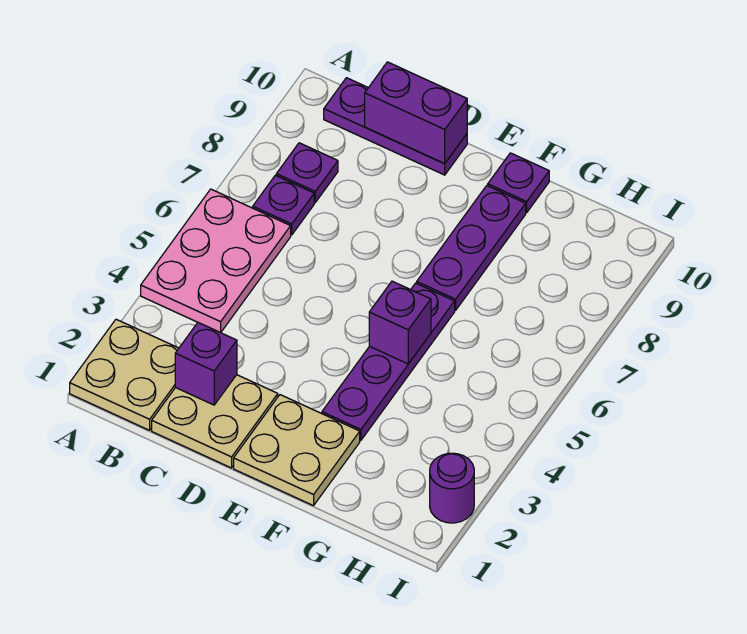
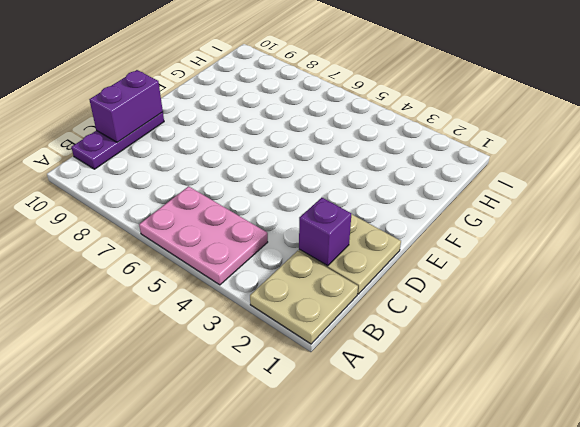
none -> purple 1x1 plate [253,175,314,235]
none -> purple 1x1 plate [276,143,338,202]
none -> tan 2x2 plate [234,395,360,506]

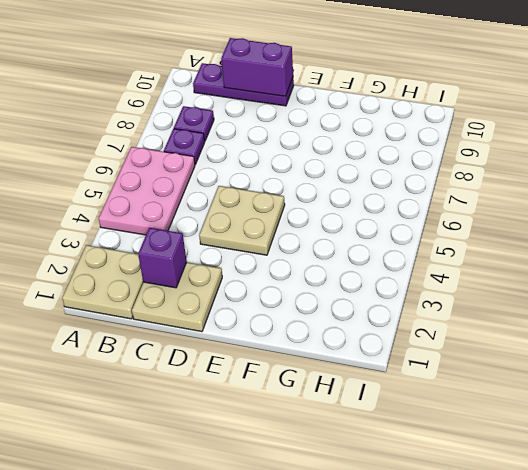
tan 2x2 plate [199,186,285,255] -> tan 2x2 plate moved to [234,395,360,506]
none -> purple 1x4 plate [322,283,455,441]
none -> purple 1x3 plate [417,186,526,310]
none -> purple 1x1 plate [488,153,549,213]

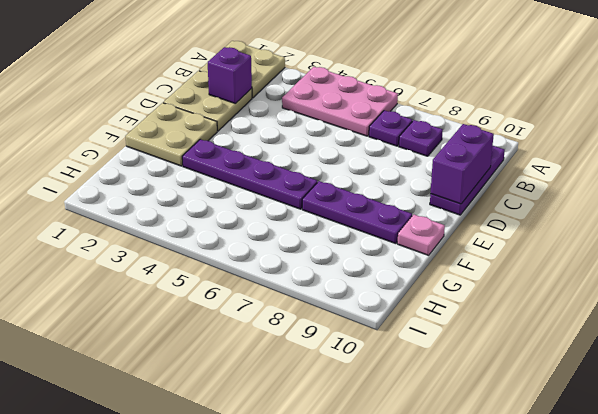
pink 1x1 plate [397,215,445,255] -> purple 1x1 plate [488,153,549,213]
none -> purple 1x1 round brick [430,453,474,523]
none -> purple 1x1 brick [369,281,431,364]

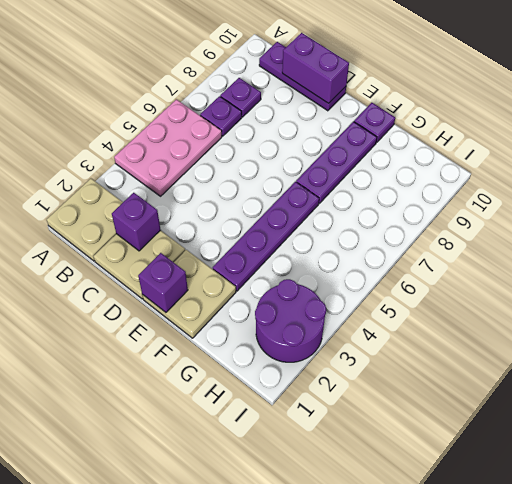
purple 1x1 brick [138,253,188,312] -> purple 1x1 brick moved to [369,281,431,364]
purple 2x2 round brick [255,279,326,362] -> purple 1x1 round brick [430,453,474,523]

